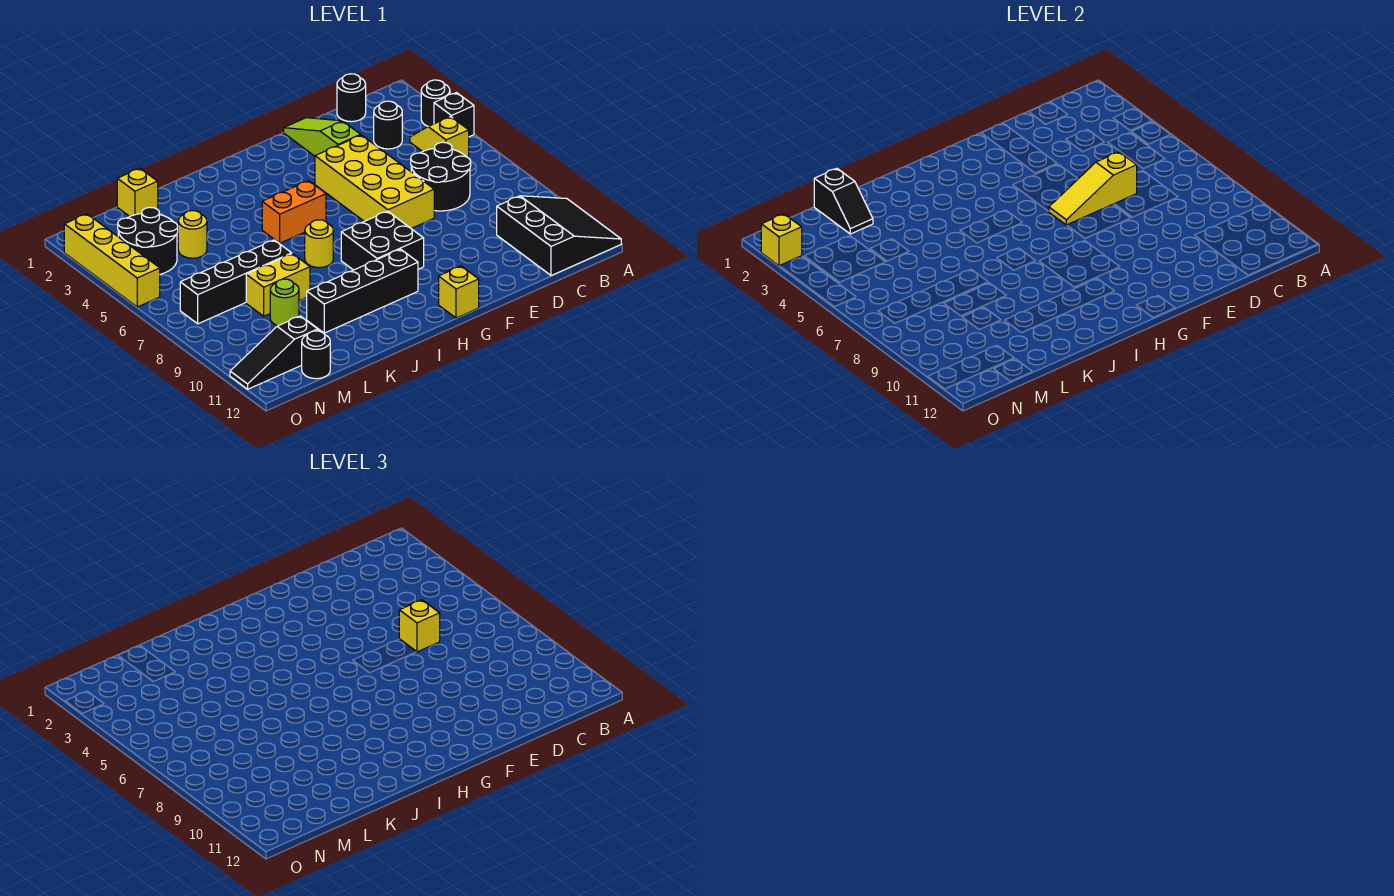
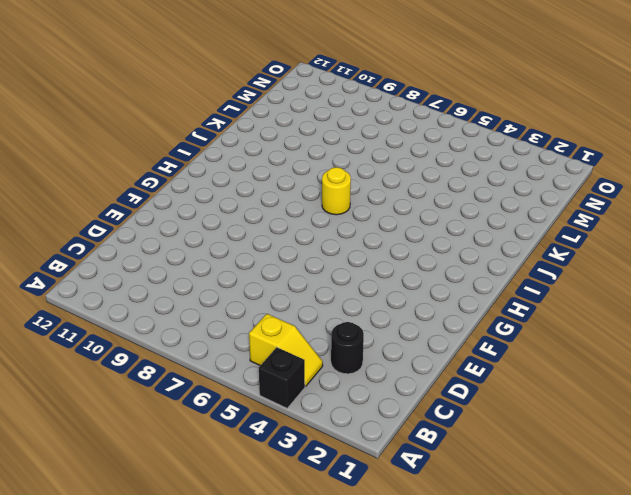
none -> black 1x1 round brick [421,80,450,126]
none -> black 3x3 slope [497,196,621,276]
none -> black 1x1 round brick [337,74,366,122]

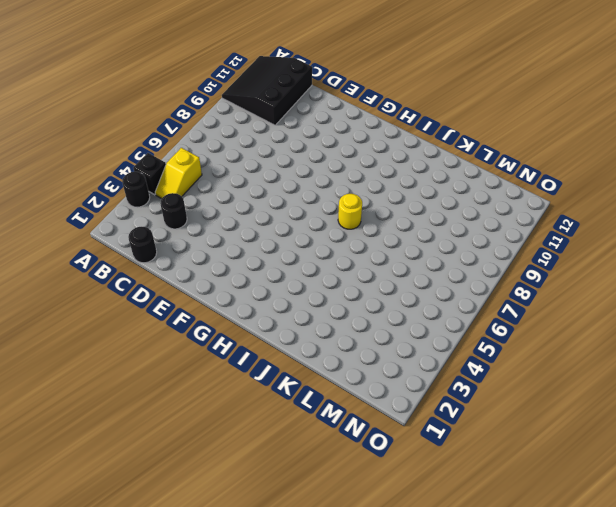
none -> black 2x2 round brick [411,142,471,211]
none -> lime 1x3 slope [284,118,360,156]
none -> yellow 2x4 brick [315,135,434,228]

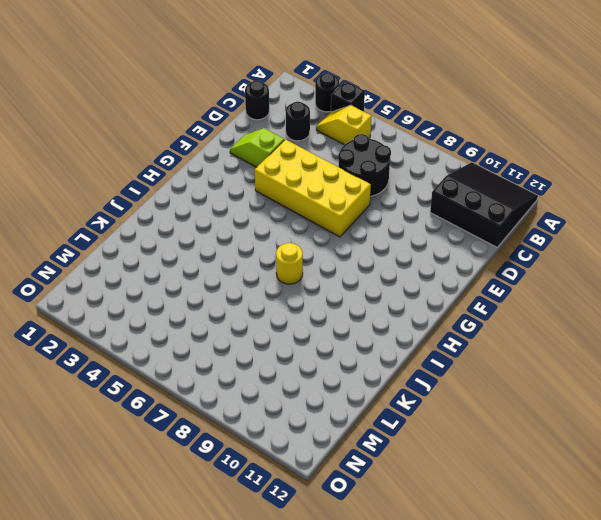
lime 1x2 slope [230,128,284,167] -> lime 1x3 slope [284,118,360,156]
none -> black 2x2 brick [341,211,424,270]
none -> yellow 1x1 brick [439,266,479,318]
none -> orange 1x2 brick [262,181,326,243]

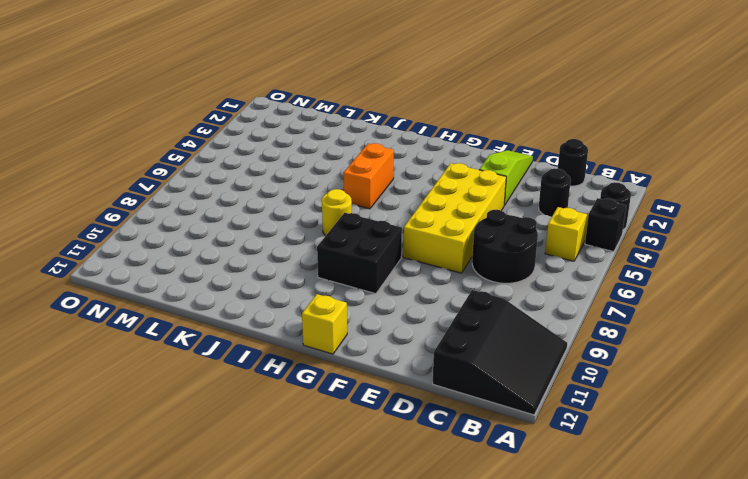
orange 1x2 brick [344,143,394,209] -> orange 1x2 brick turned to [262,181,326,243]
none -> black 1x4 brick [307,249,418,333]
none -> black 1x4 brick [180,240,292,324]
none -> yellow 1x2 brick [246,254,310,316]

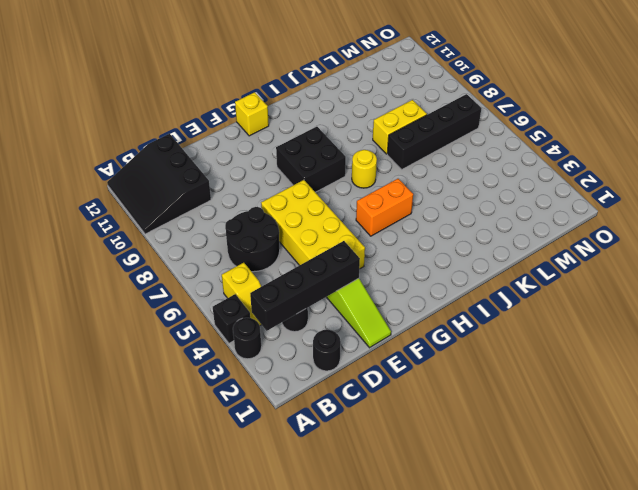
black 1x4 brick [250,241,360,331] -> black 1x4 brick moved to [307,249,418,333]
none -> yellow 1x1 brick [117,168,158,217]
none -> yellow 1x1 round brick [178,211,207,258]
none -> lime 1x1 round brick [270,279,299,326]

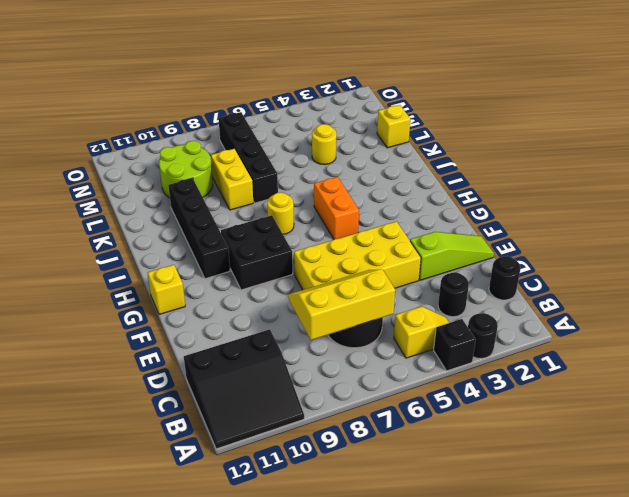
yellow 2x3 slope [288,269,395,340] -> yellow 1x3 slope [1049,152,1137,225]
lime 2x2 round brick [159,141,213,198] -> lime 1x1 round brick [270,279,299,326]
none -> black 2x2 round brick [118,207,178,274]
none -> black 1x3 slope [230,316,318,389]
none -> black 1x1 round brick [302,331,330,379]

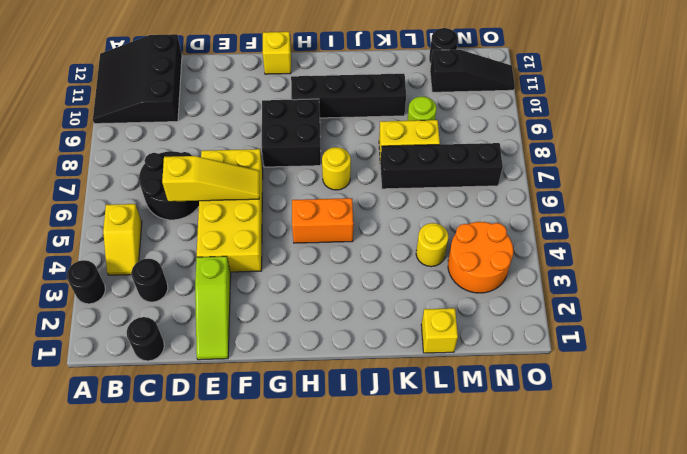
orange 2x2 round brick [448,222,513,293] -> black 2x2 round brick [118,207,178,274]
none -> black 1x1 brick [434,93,474,137]
none -> yellow 1x4 brick [64,214,160,307]
none -> black 1x2 slope [814,168,873,234]

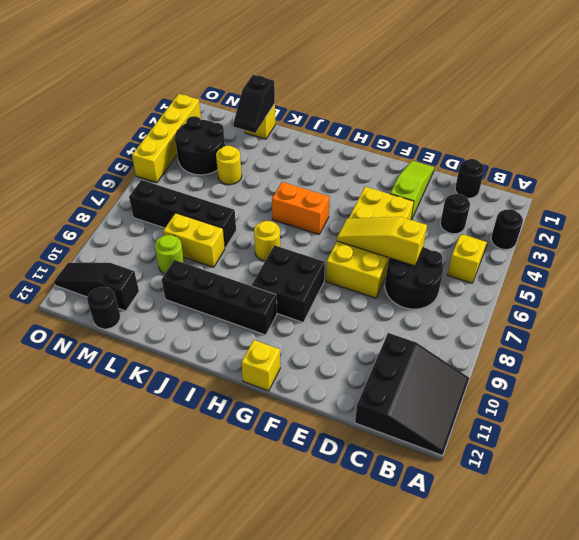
none -> black 1x1 brick [434,93,474,137]
none -> yellow 1x1 brick [761,214,802,266]
none -> yellow 1x1 brick [399,600,440,652]

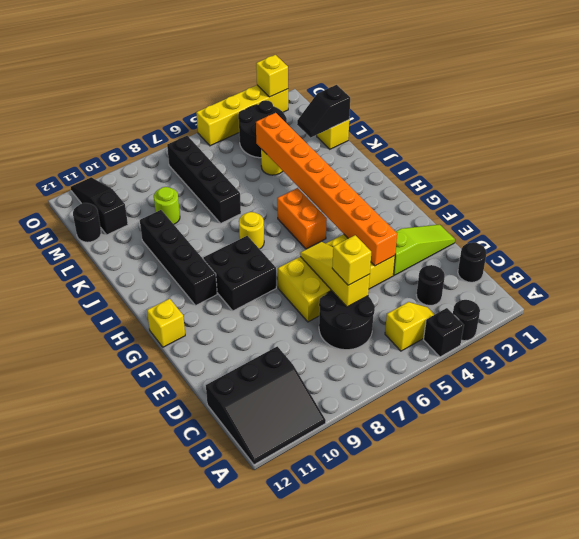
orange 1x8 brick [256,113,397,266] -> none
none -> yellow 1x2 brick [246,254,310,316]

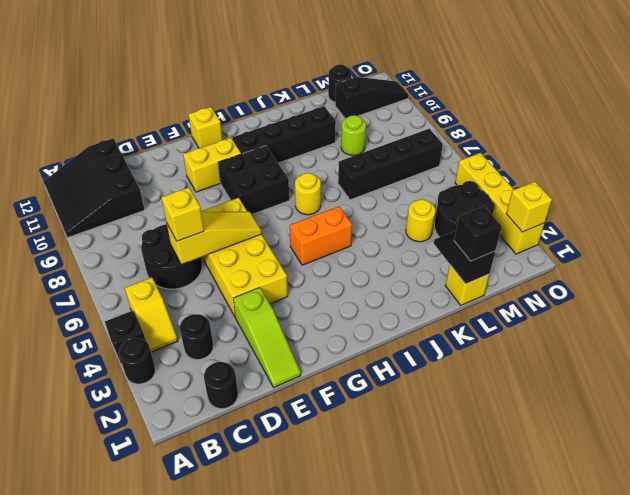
yellow 1x2 brick [183,138,241,192] -> yellow 1x2 brick moved to [246,254,310,316]
black 1x1 brick [454,206,502,261] -> none

